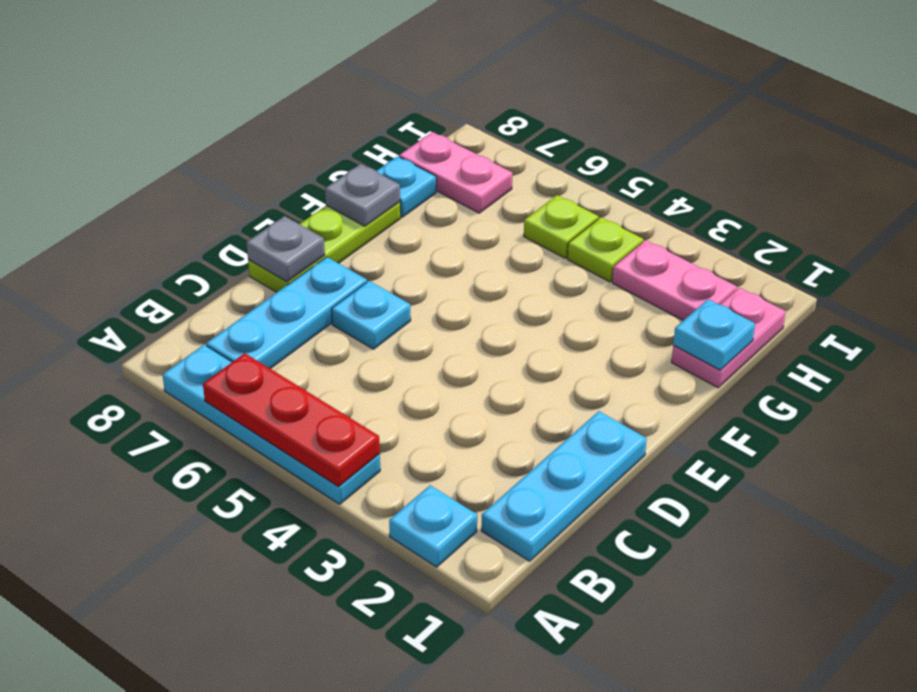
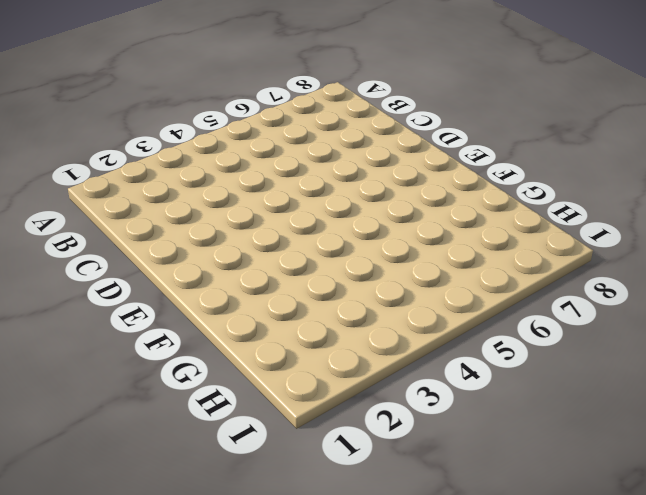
none -> cyan 1x1 plate [389,485,477,567]
none -> cyan 1x4 plate [162,345,380,504]
none -> cyan 1x3 plate [481,411,647,561]

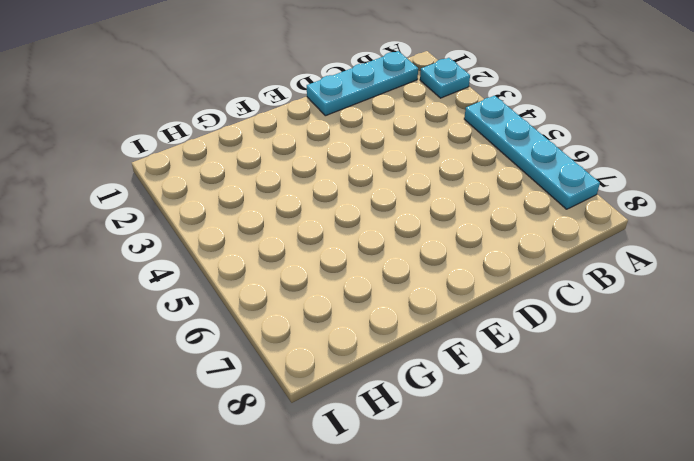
none -> cyan 1x3 plate [206,257,367,369]
none -> cyan 1x1 plate [332,281,411,349]
none -> lime 1x3 plate [248,202,401,292]

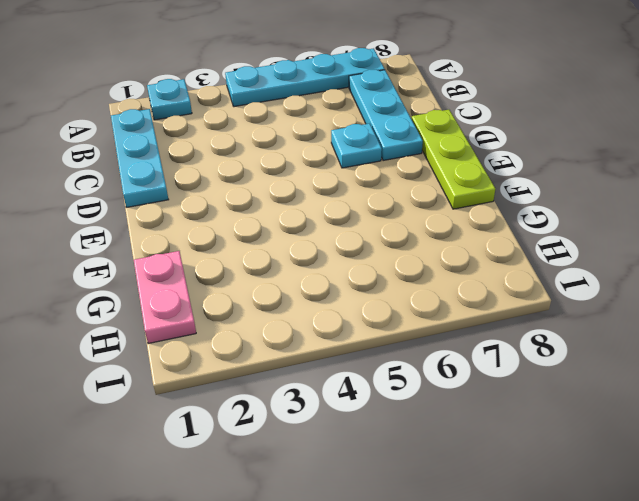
none -> cyan 1x1 plate [376,156,436,217]
none -> pink 1x2 plate [612,240,737,320]
none -> lime 1x1 plate [567,217,643,282]

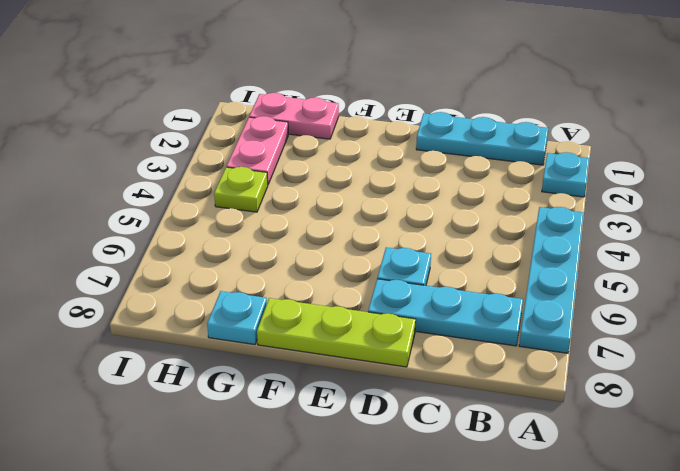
none -> lime 1x1 plate [524,195,599,258]
none -> pink 1x2 plate [399,132,512,213]
none -> red 1x3 plate [203,353,380,487]

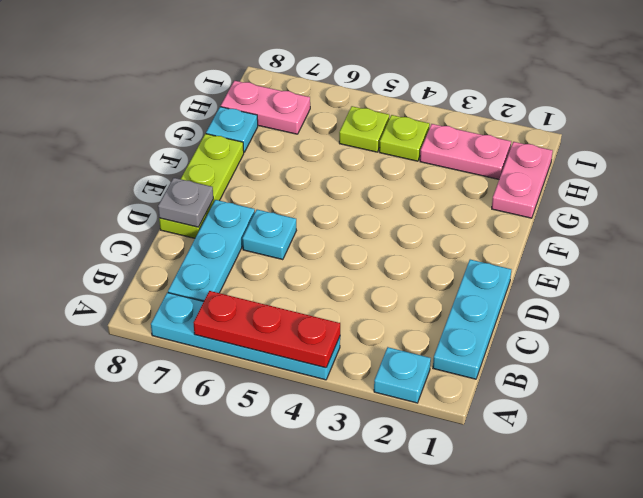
none -> grey 1x1 plate [325,164,400,226]
none -> cyan 1x1 plate [673,299,755,370]

